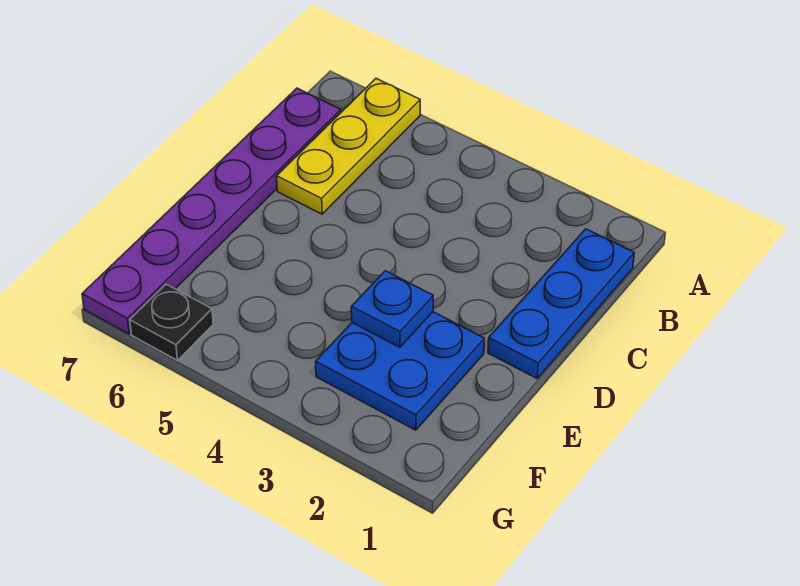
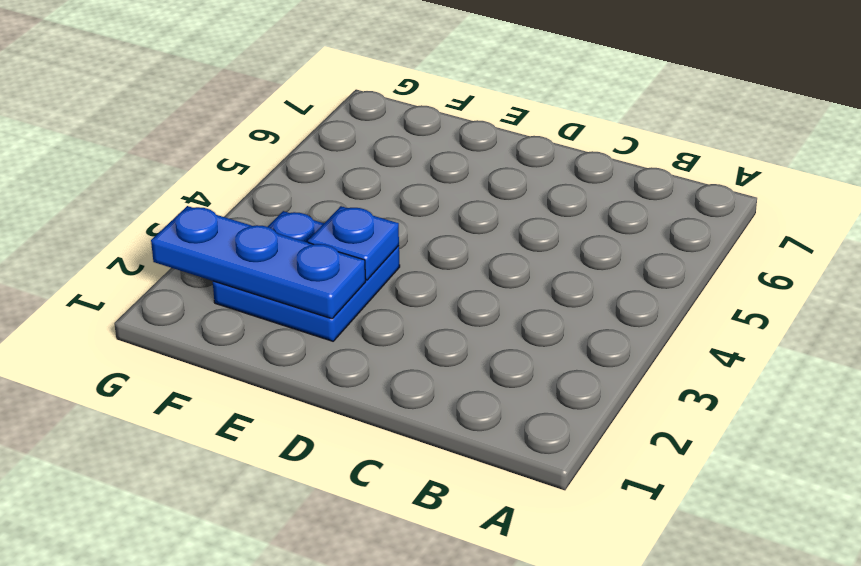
blue 1x3 plate [151,206,366,319] -> blue 1x3 plate moved to [488,229,634,378]
none -> yellow 1x3 plate [277,79,420,214]
none -> purple 1x6 plate [82,88,341,334]

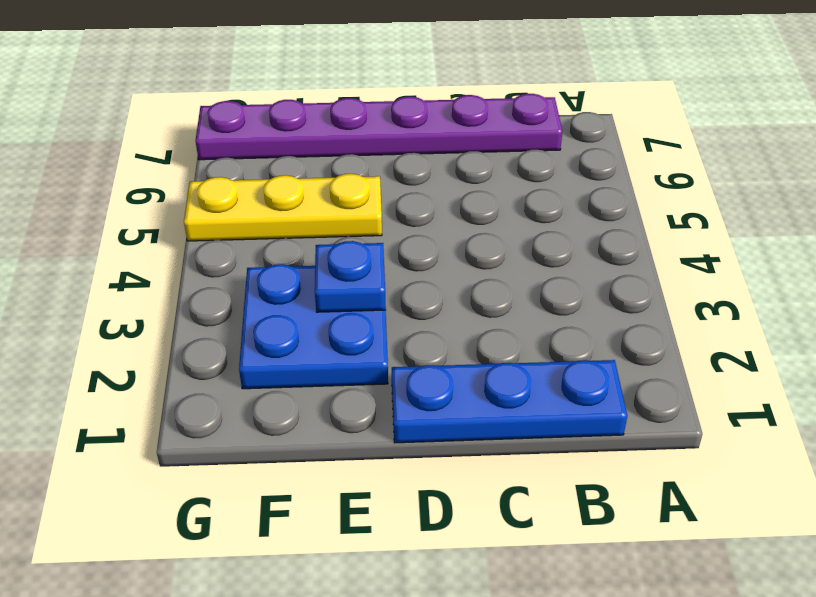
yellow 1x3 plate [184,174,382,241] -> yellow 1x3 plate moved to [277,79,420,214]
none -> black 1x1 plate [130,284,213,360]

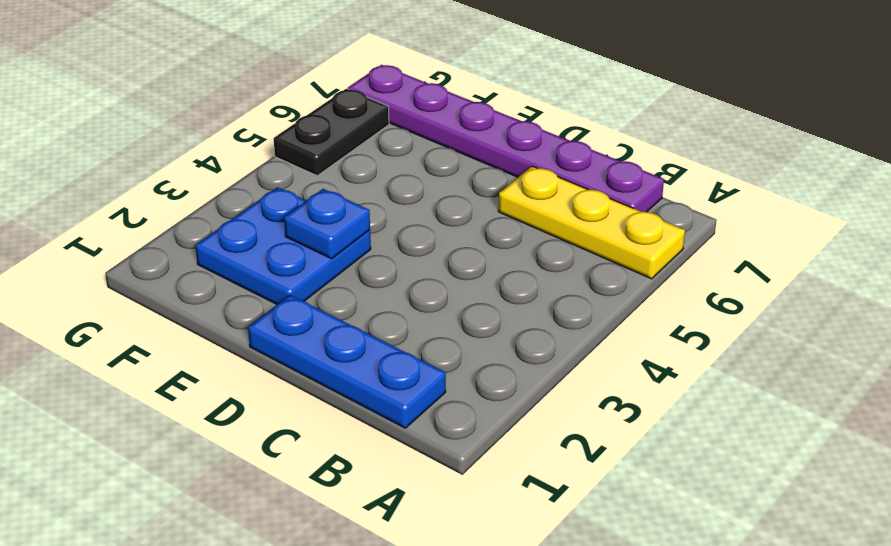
black 1x2 plate [274,89,389,176] -> black 1x1 plate [130,284,213,360]

